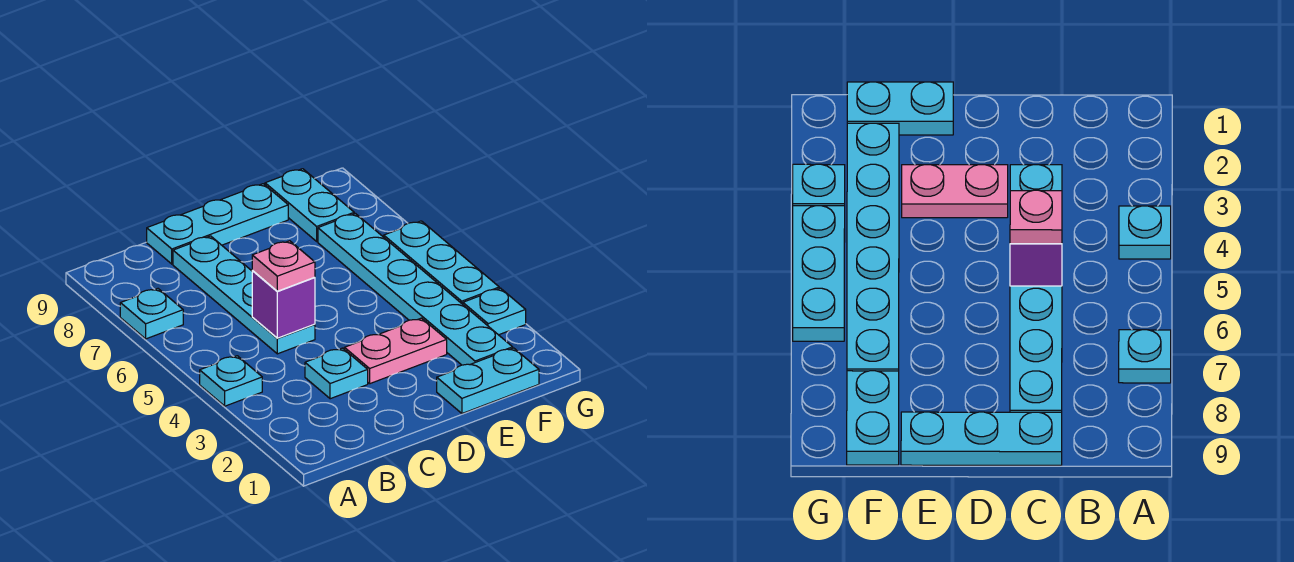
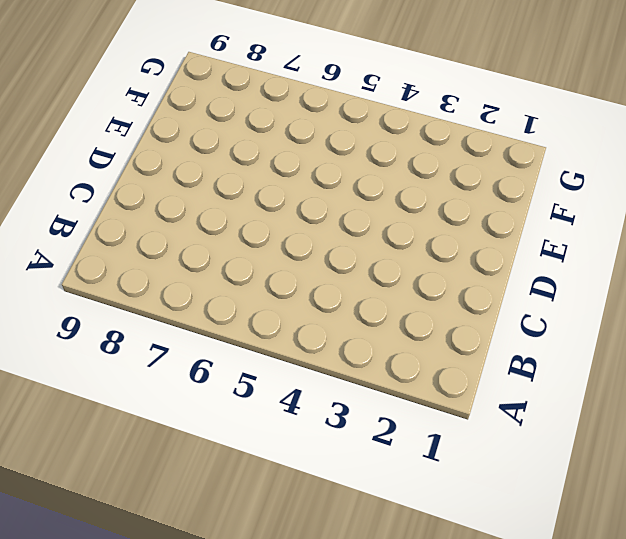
none -> cyan 1x1 plate [200,356,262,406]
none -> cyan 1x1 plate [120,289,183,339]
none -> cyan 1x1 plate [305,348,368,399]

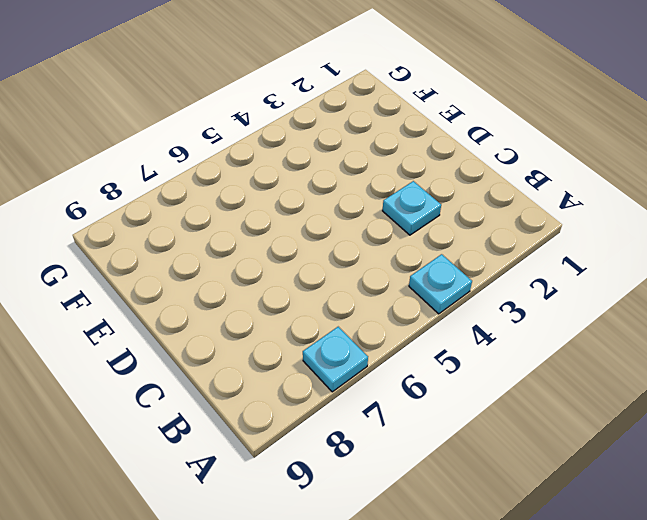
none -> cyan 1x4 plate [173,236,315,354]
none -> cyan 1x3 plate [147,184,288,264]
none -> pink 1x2 plate [344,318,447,384]

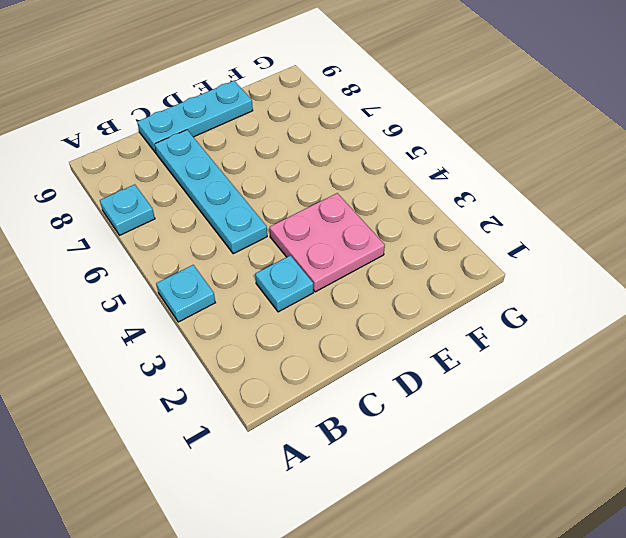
pink 2x2 plate [270,193,385,292] -> pink 1x2 plate [344,318,447,384]
none -> cyan 1x2 plate [437,348,539,413]
none -> cyan 1x6 plate [318,214,513,365]
none -> cyan 1x2 plate [265,169,354,241]

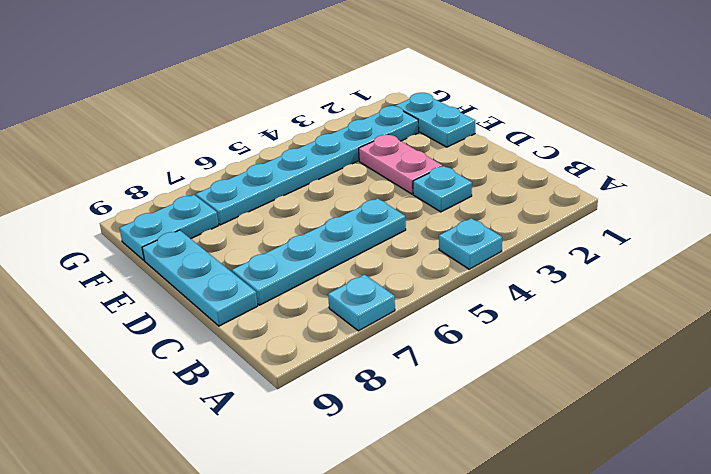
none -> cyan 1x1 plate [463,288,526,335]
none -> cyan 1x3 plate [384,221,499,304]
none -> purple 1x1 brick [252,271,315,338]

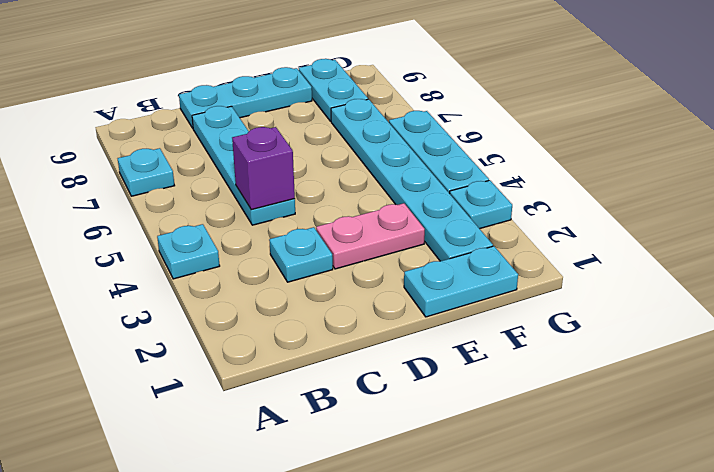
none -> pink 1x1 plate [252,241,315,291]

